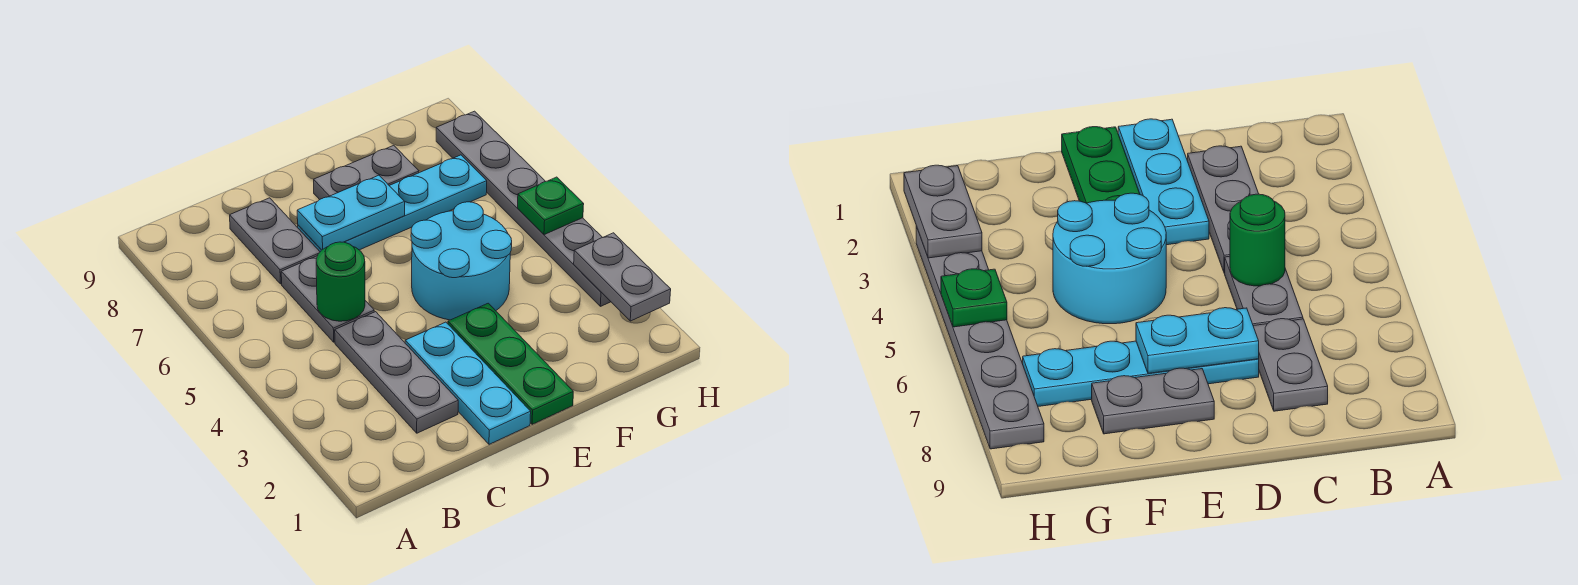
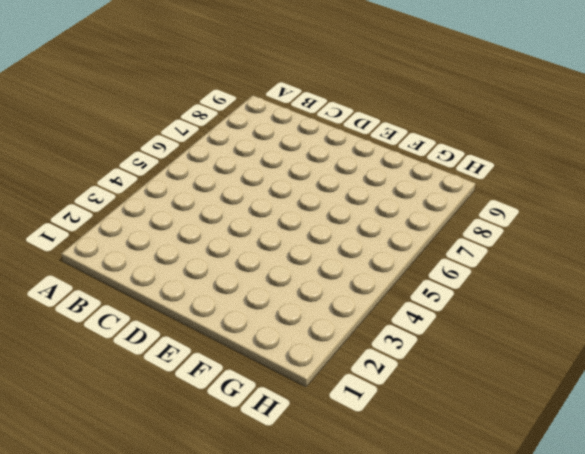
none -> grey 1x3 plate [335,312,458,433]
none -> grey 1x2 plate [281,256,374,342]
none -> grey 1x2 plate [230,198,320,284]

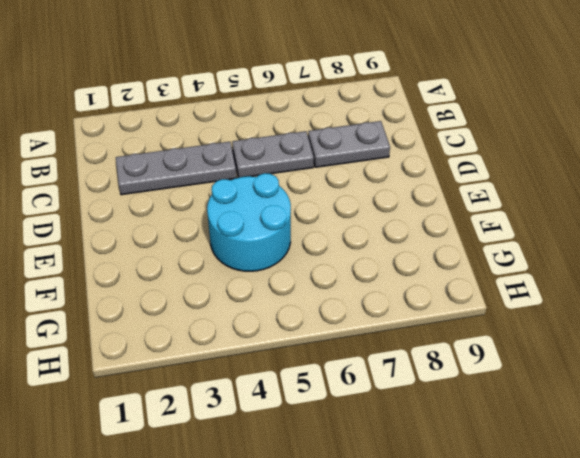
none -> cyan 1x3 plate [405,322,531,444]
none -> cyan 1x4 plate [298,155,487,252]
none -> green 1x3 plate [448,303,573,424]

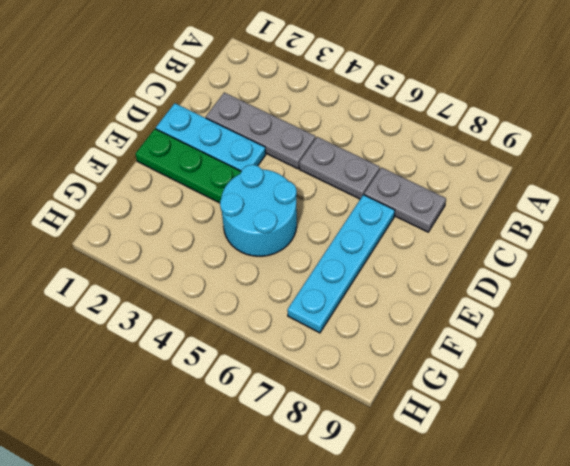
none -> grey 1x2 plate [314,145,419,200]
none -> grey 1x6 plate [436,111,611,306]
none -> green 1x1 round brick [316,242,365,321]

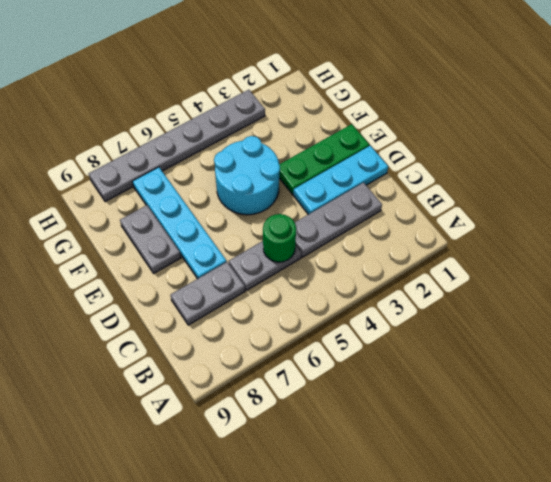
none -> cyan 1x2 plate [297,175,405,250]
none -> grey 1x2 plate [574,233,671,321]
none -> green 1x1 plate [518,177,584,235]

